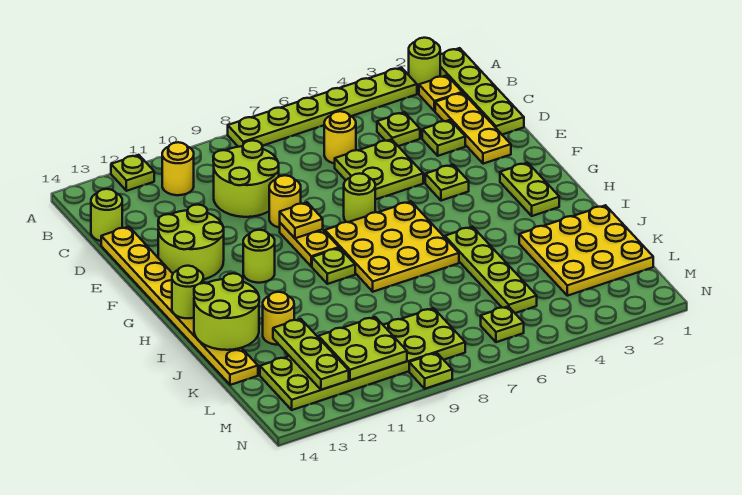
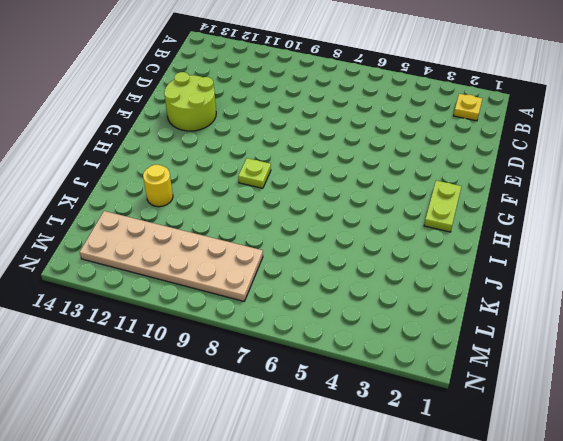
tan 2x6 plate [80,211,263,301] -> lime 2x6 plate [260,308,465,410]
none -> lime 1x4 plate [440,48,524,135]
none -> lime 1x1 round brick [409,38,440,90]
none -> lime 1x6 plate [228,68,417,147]
none -> lime 1x1 plate [111,155,154,191]

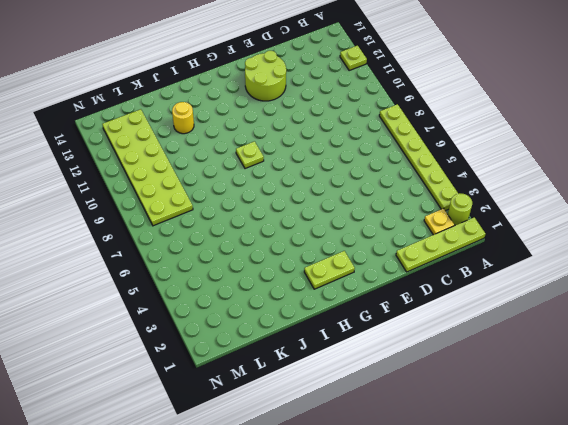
none -> yellow 1x1 round brick [162,142,194,195]
none -> yellow 1x3 plate [435,93,511,164]
none -> lime 1x1 plate [377,112,420,146]
none -> yellow 1x1 round brick [324,111,356,164]

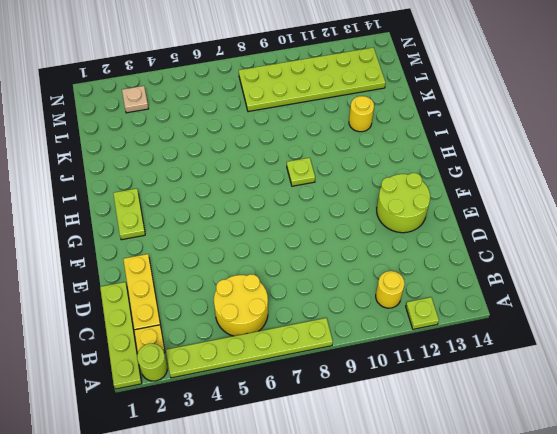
yellow 2x2 round brick [214,274,268,336] -> yellow 1x1 round brick [324,111,356,164]
tan 1x1 plate [122,86,148,113] -> none
none -> lime 1x1 plate [377,112,420,146]
none -> lime 2x2 round brick [213,140,279,217]
none -> lime 1x1 round brick [91,189,122,241]
none -> lime 1x1 plate [422,120,465,156]

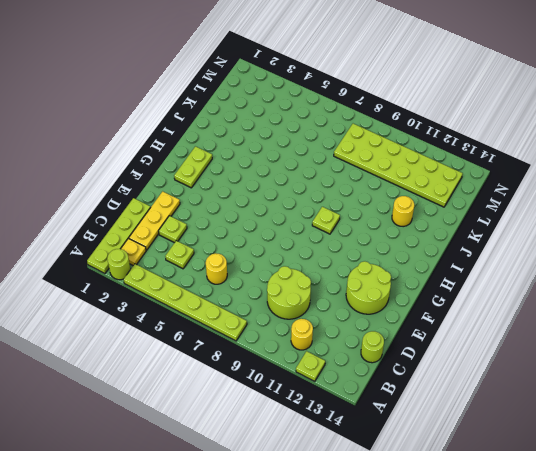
none -> lime 2x2 plate [335,139,423,200]
none -> yellow 1x8 plate [101,227,258,385]
none -> yellow 1x1 round brick [269,175,301,228]
none -> lime 1x1 plate [425,165,469,201]

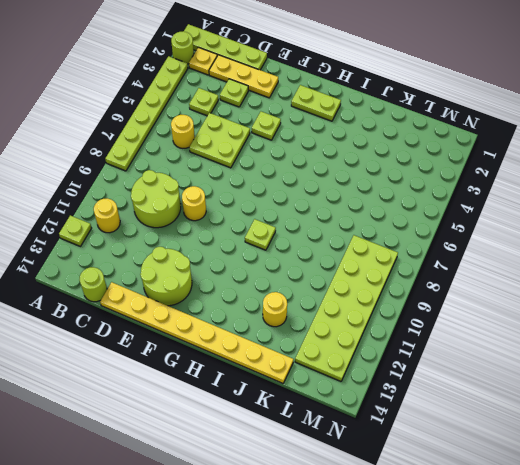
none -> lime 1x1 round brick [344,173,375,222]
none -> yellow 1x2 plate [280,223,339,266]
none -> yellow 3x3 plate [325,201,459,292]
none -> lime 1x1 round brick [243,230,275,283]

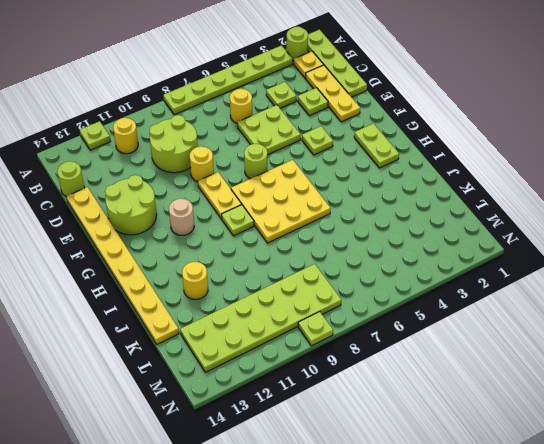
tan 1x1 round brick [169,199,194,235] -> lime 1x1 round brick [243,230,275,283]
none -> lime 1x4 plate [445,227,537,313]
none -> yellow 3x3 plate [519,205,653,296]
none -> lime 1x1 plate [481,306,524,342]
none -> yellow 1x1 plate [280,202,323,238]

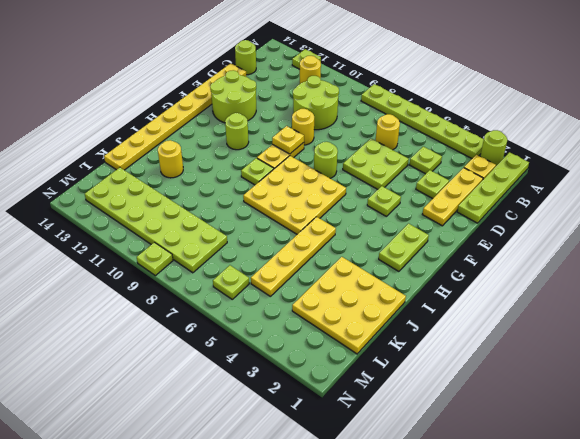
yellow 1x4 plate [251,217,336,296] -> lime 1x4 plate [445,227,537,313]
none -> lime 1x1 round brick [172,266,203,318]
none -> lime 2x2 round brick [194,273,259,350]
none -> lime 1x3 plate [273,319,349,390]
none -> lime 2x2 plate [318,317,407,380]

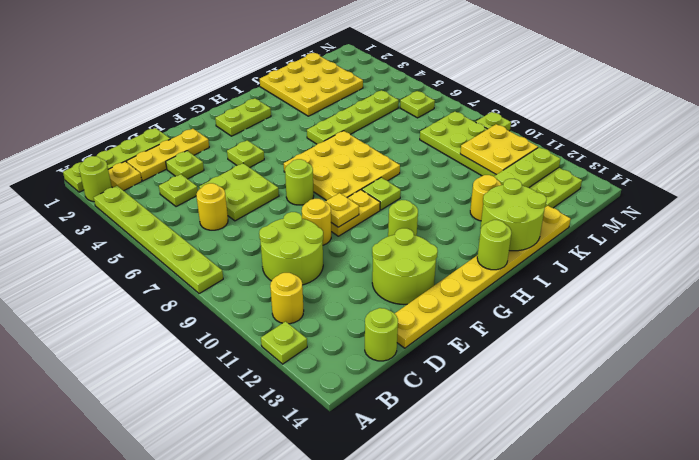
yellow 2x2 plate [460,124,538,175] -> lime 2x2 plate [318,317,407,380]

